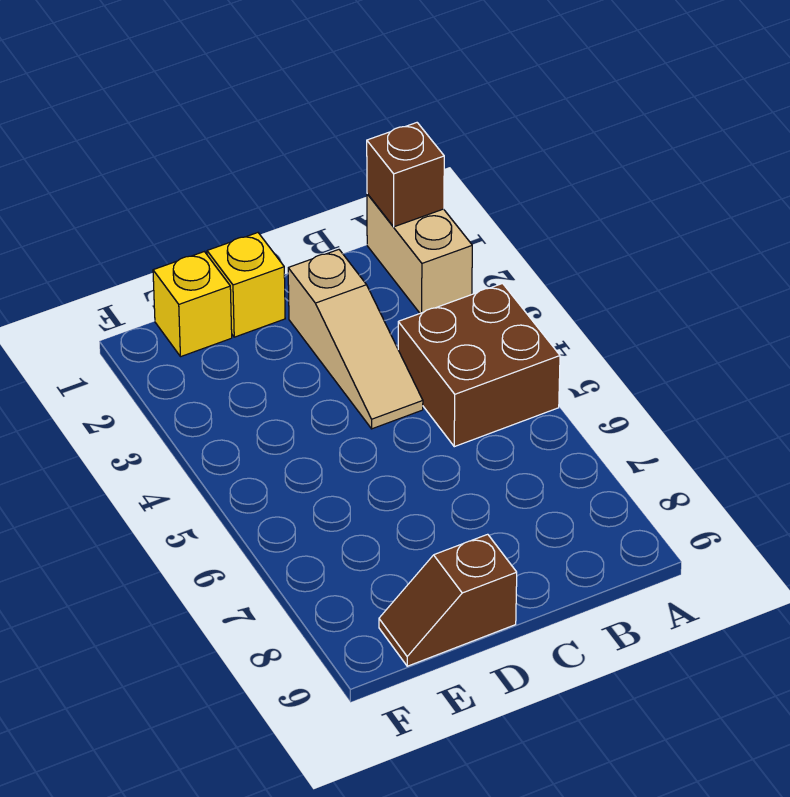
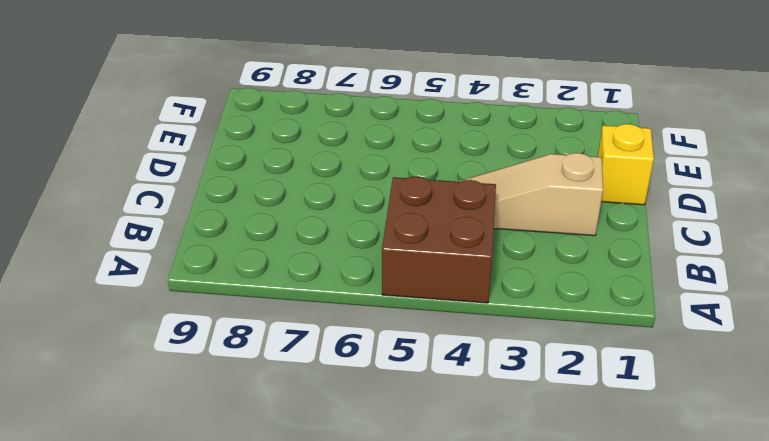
none -> tan 1x2 brick [367,194,472,313]
none -> brown 1x2 slope [379,534,517,666]

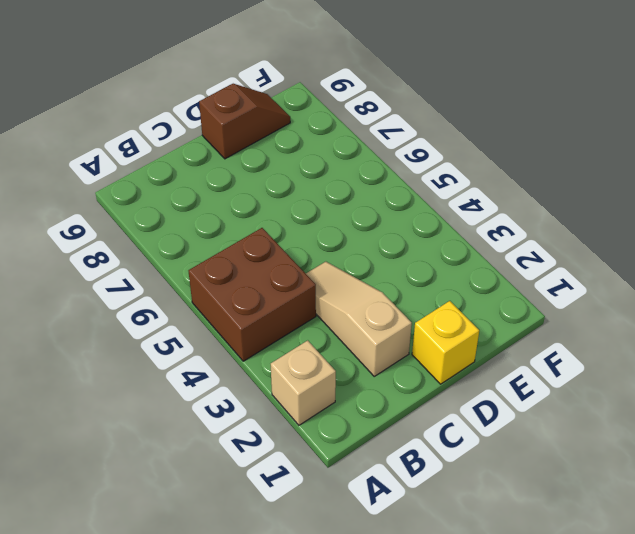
tan 1x1 brick [271,340,336,425] -> tan 1x2 brick [367,194,472,313]
none -> yellow 1x1 brick [153,252,232,357]
none -> brown 1x1 brick [367,123,444,227]

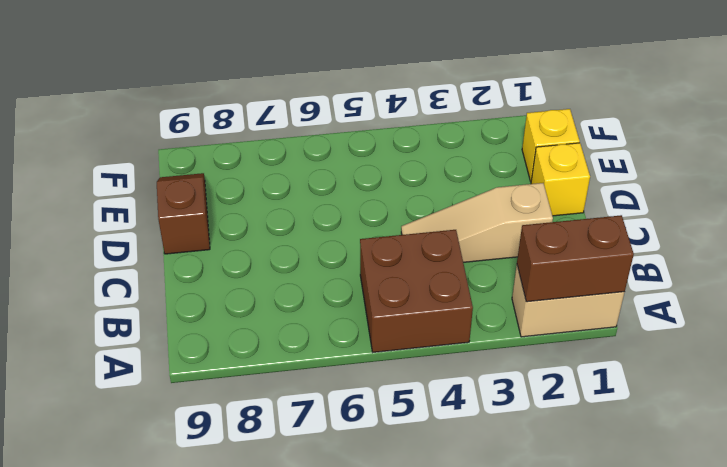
brown 1x2 brick [517,215,634,302] -> brown 1x1 brick [367,123,444,227]

